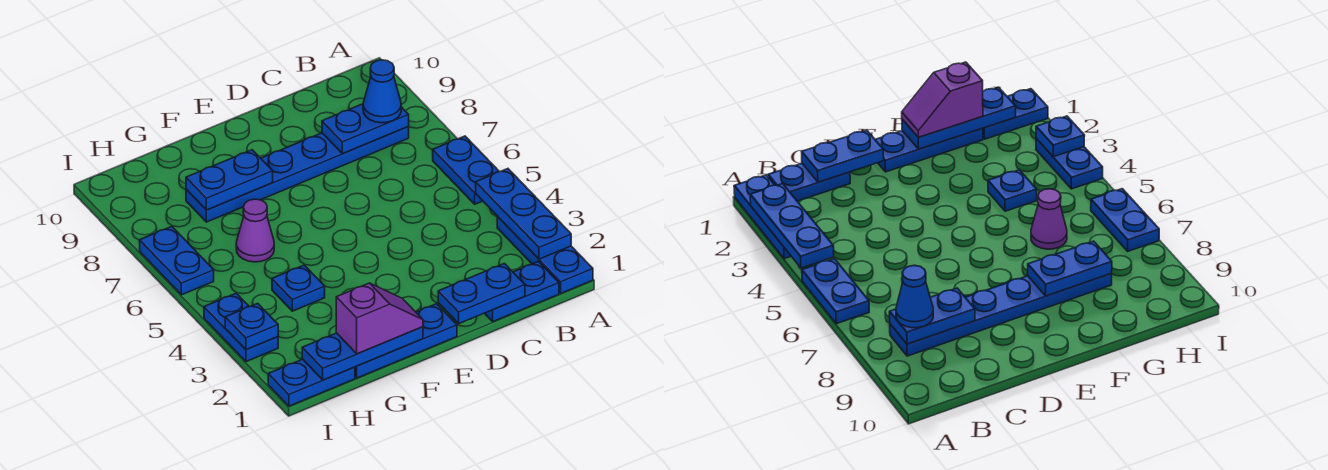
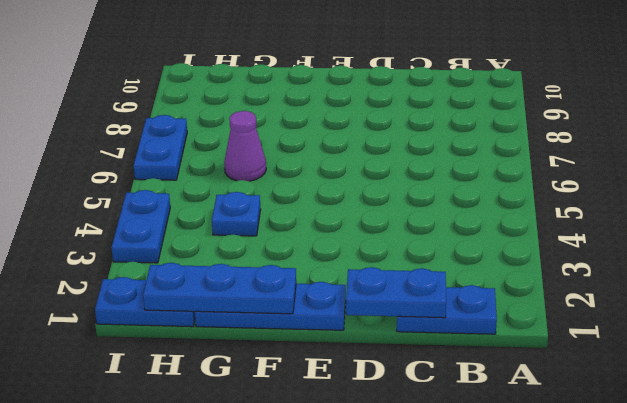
none -> blue 1x3 plate [497,216,593,293]
none -> blue 1x2 plate [433,136,499,204]
none -> blue 1x6 plate [186,127,409,222]

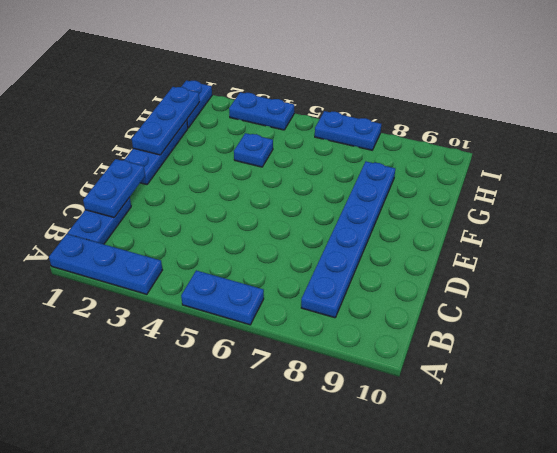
none -> purple 1x1 cone [236,199,274,262]
none -> blue 1x3 plate [476,169,571,259]
none -> blue 1x2 plate [322,104,409,154]

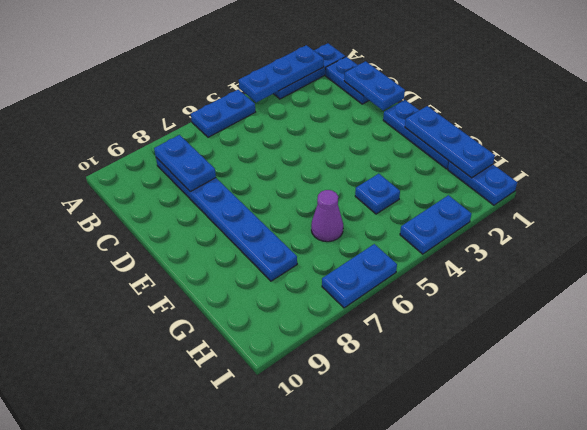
none -> blue 1x2 plate [186,150,273,210]
none -> blue 1x1 plate [225,303,278,349]
none -> blue 1x1 cone [363,60,401,123]

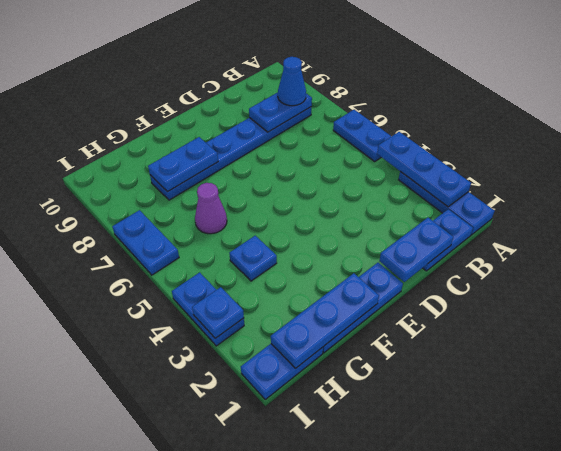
none -> purple 1x2 slope [336,283,423,354]

